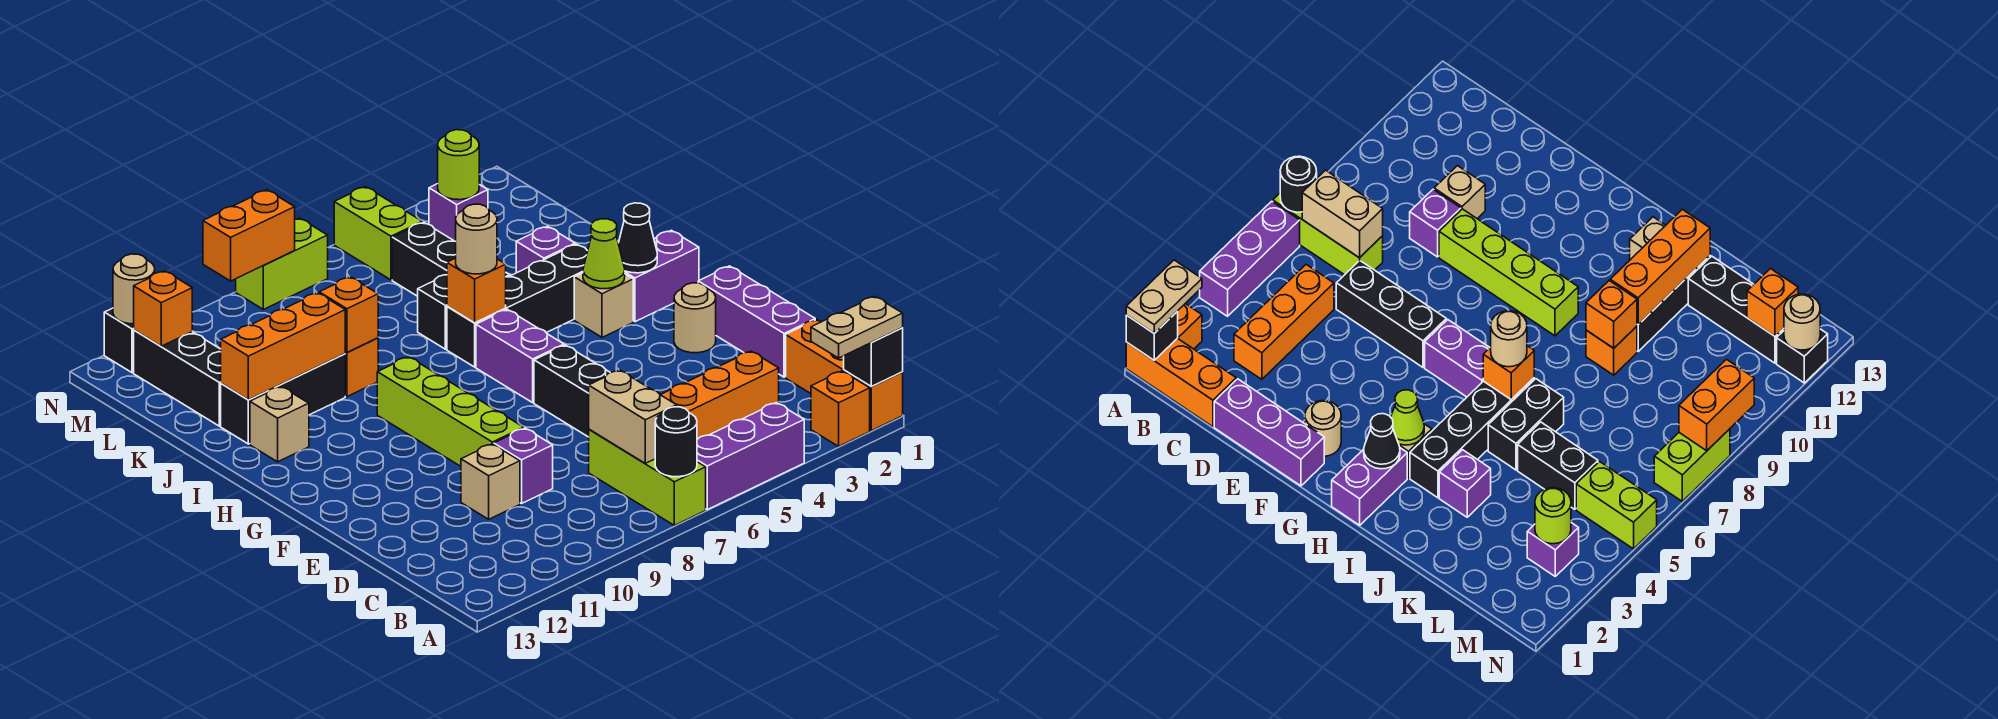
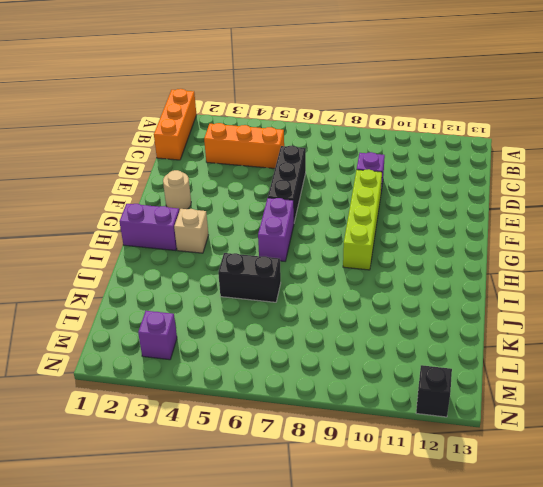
none -> orange 1x1 brick [811,371,870,446]
none -> purple 1x3 brick [697,403,804,510]
none -> lime 1x3 brick [589,429,706,525]
none -> purple 1x3 brick [698,266,815,377]

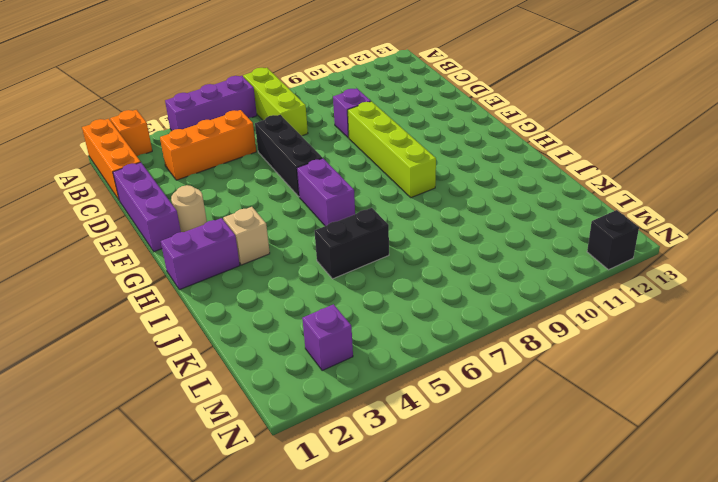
none -> tan 1x1 brick [461,444,520,519]
none -> black 1x4 brick [447,244,588,367]
none -> tan 1x1 brick [250,386,309,462]
none -> purple 1x1 brick [516,226,575,273]

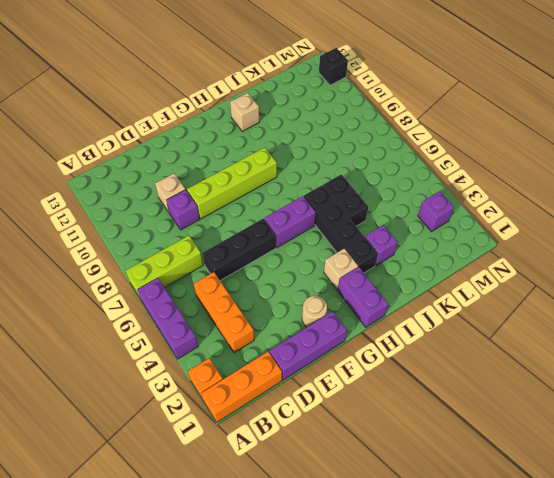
none -> orange 1x1 brick [345,338,378,397]
none -> black 1x3 brick [221,354,345,444]
none -> black 1x2 brick [392,222,456,296]
none -> black 1x3 brick [134,330,221,426]

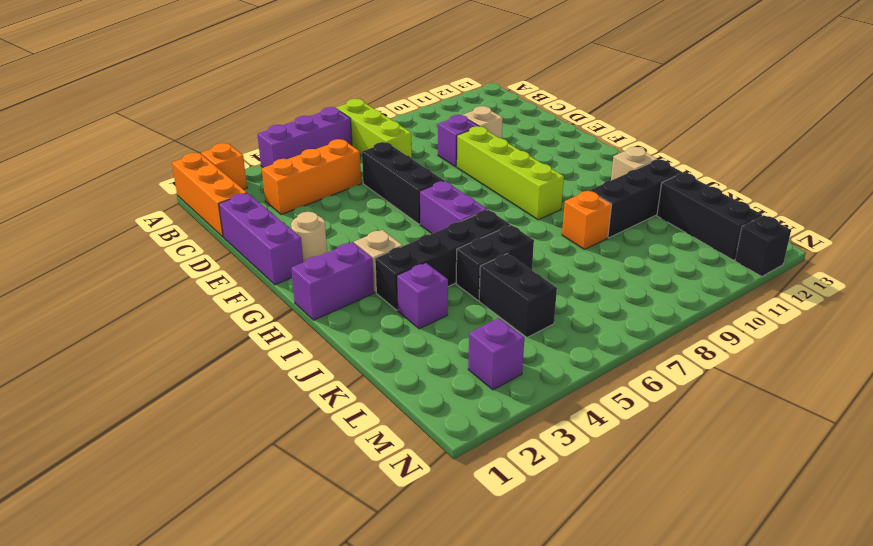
none -> lime 1x2 brick [334,187,422,280]
none -> lime 1x2 brick [236,218,328,309]
none -> black 1x1 brick [844,328,903,386]
none -> black 1x1 round brick [655,407,697,477]

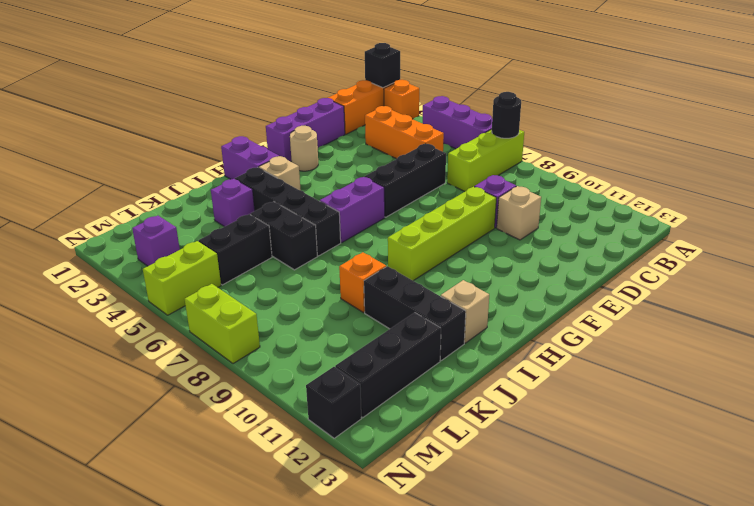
none -> tan 1x2 brick [589,370,677,463]
none -> black 1x1 cone [618,203,657,273]
none -> lime 1x1 cone [583,219,625,289]
none -> orange 1x1 brick [447,258,506,323]

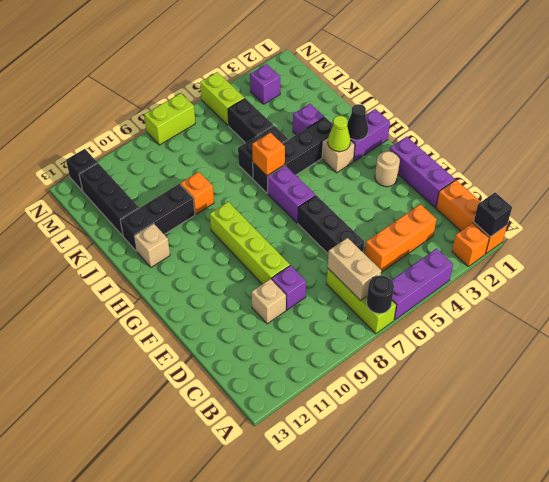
none -> orange 1x1 brick [319,277,378,353]
none -> orange 1x3 brick [221,293,345,400]
none -> lime 1x1 round brick [438,130,479,200]
none -> orange 1x1 brick [134,271,192,346]

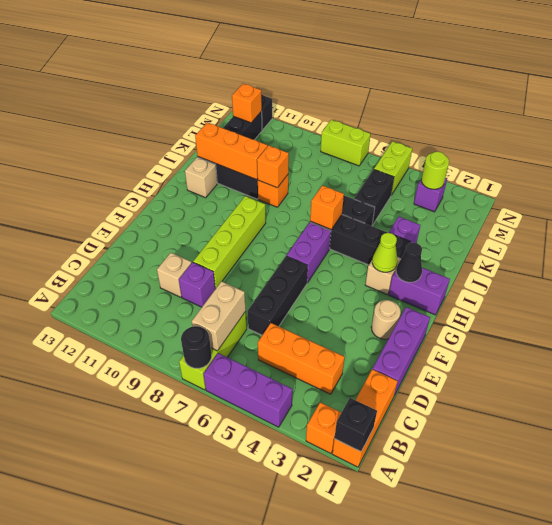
none -> orange 1x2 brick [203,190,295,281]
none -> tan 1x1 round brick [113,254,155,324]
none -> tan 1x2 plate [811,296,903,358]
none -> tan 1x1 round brick [456,204,497,274]

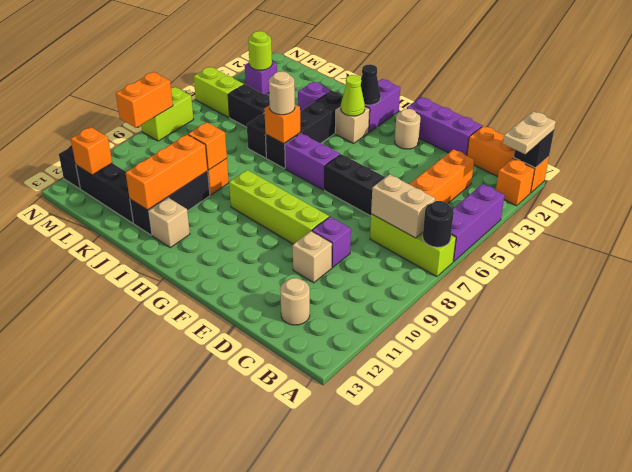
tan 1x1 round brick [280,278,310,325] -> tan 1x1 round brick moved to [113,254,155,324]

